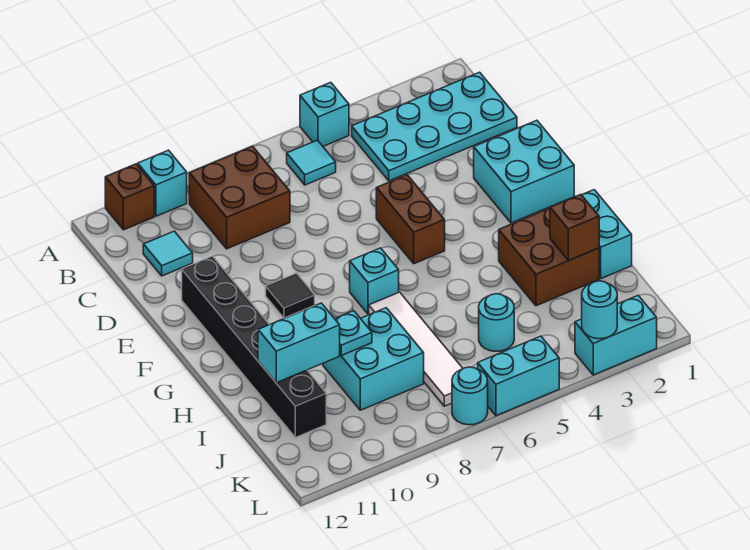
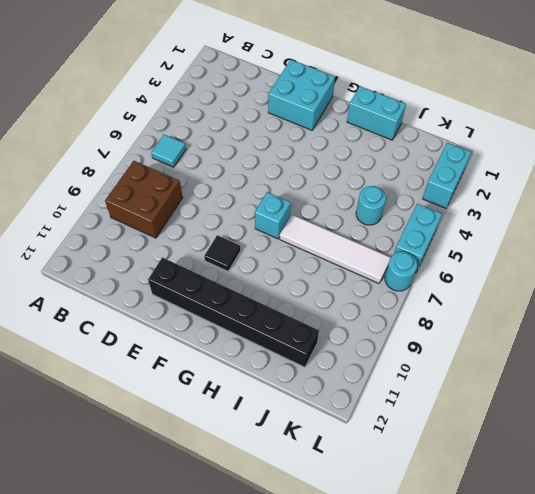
none -> cyan 1x1 brick [300,82,349,146]
none -> cyan 1x1 brick [138,150,187,216]
none -> brown 1x1 brick [105,164,154,230]

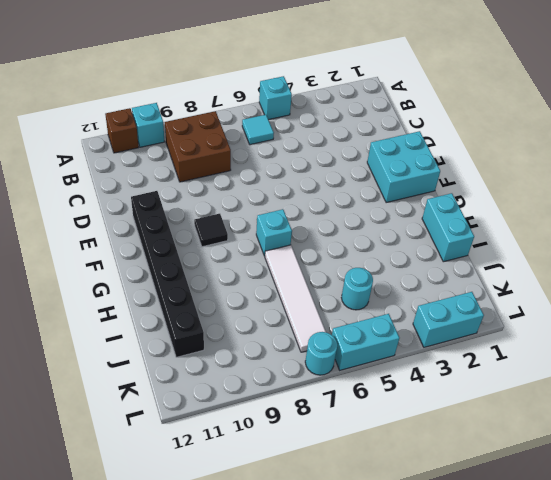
none -> cyan 2x4 plate [352,72,517,181]
none -> cyan 1x1 tile [143,231,193,276]
none -> brown 1x2 brick [376,175,445,264]

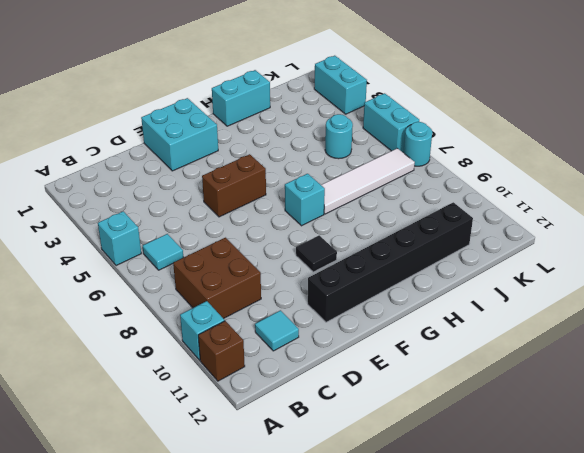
none -> cyan 2x4 plate [352,72,517,181]
none -> brown 2x2 brick [499,208,599,306]
none -> cyan 2x2 brick [323,308,424,410]

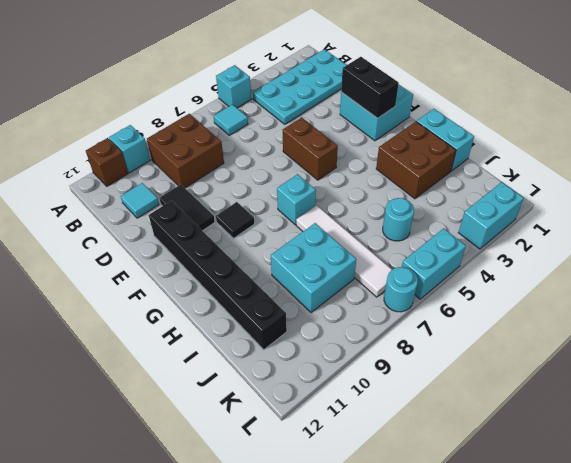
black 1x2 tile [160,184,215,231] -> none
black 1x2 brick [341,57,399,118] -> none
none -> brown 1x1 brick [550,195,599,260]
none -> cyan 1x1 plate [335,311,372,355]
none -> cyan 1x2 brick [258,303,340,383]

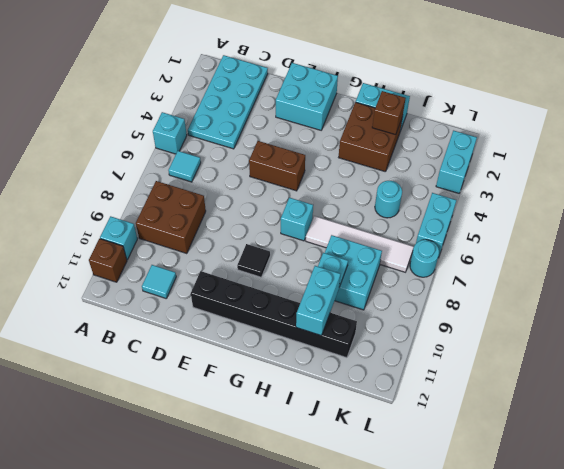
none -> cyan 1x1 round brick [582,281,617,339]

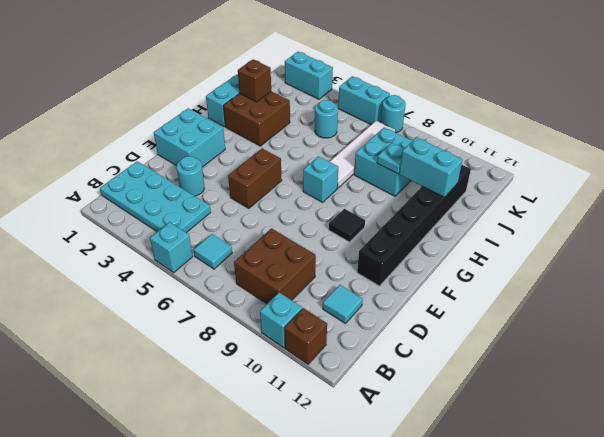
cyan 1x1 round brick [177,156,204,196] -> cyan 1x1 round brick moved to [582,281,617,339]

